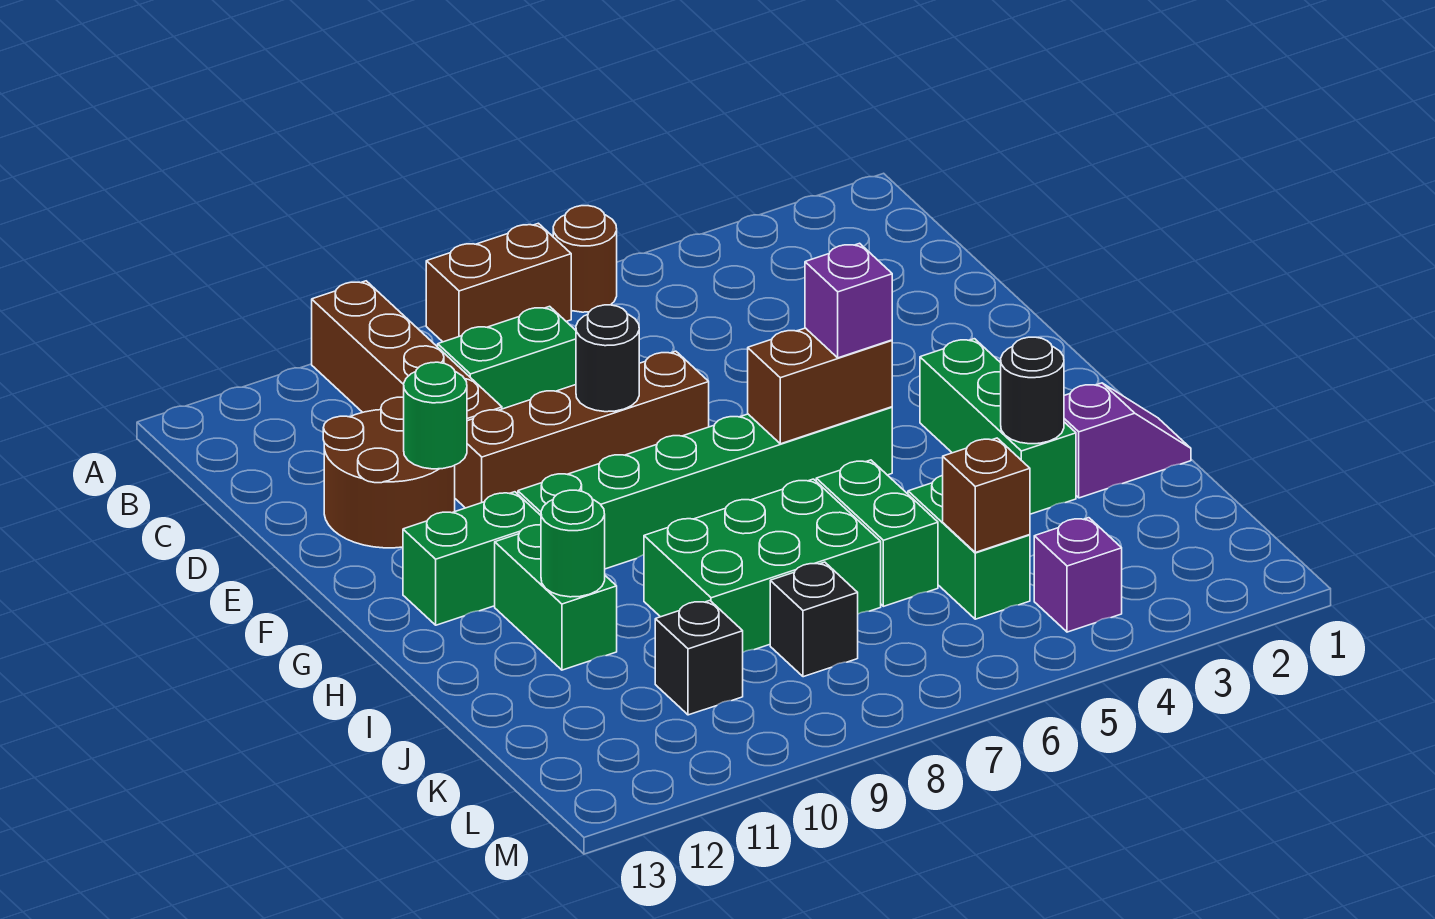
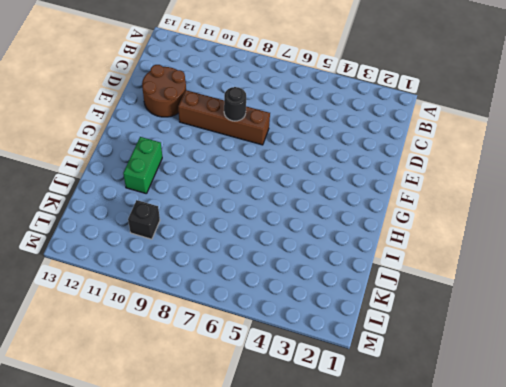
none -> brown 1x1 round brick [553,206,617,312]
none -> brown 1x2 brick [426,223,571,342]
none -> brown 1x4 brick [312,281,502,421]

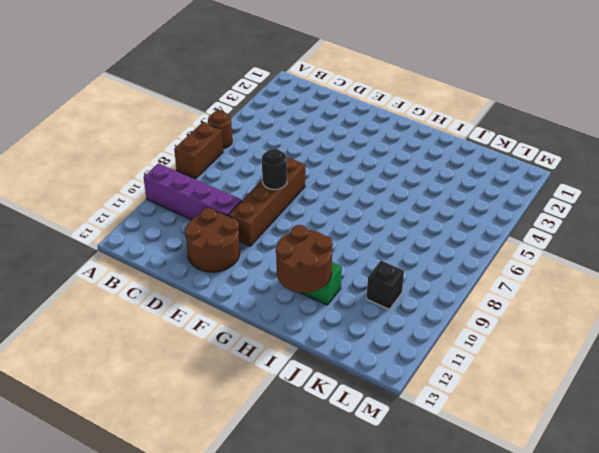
purple 1x4 brick [144,163,242,220] -> brown 1x4 brick [312,281,502,421]
brown 2x2 round brick [276,225,333,293] -> green 1x1 round brick [541,490,605,597]
none -> green 1x2 brick [438,306,576,409]
none -> green 1x3 brick [920,339,1076,514]
none -> green 1x6 brick [518,407,892,569]

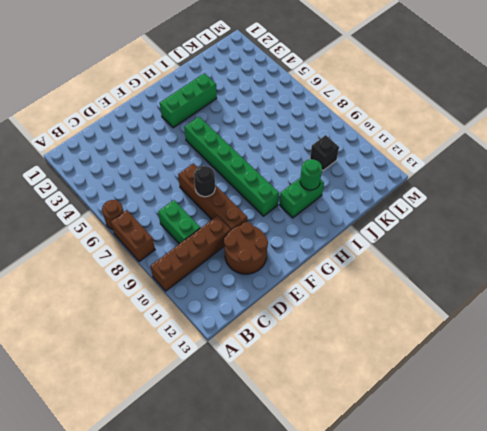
none -> green 1x2 brick [403,492,541,625]
none -> purple 1x2 slope [1064,383,1191,498]
none -> green 1x2 brick [816,460,938,606]

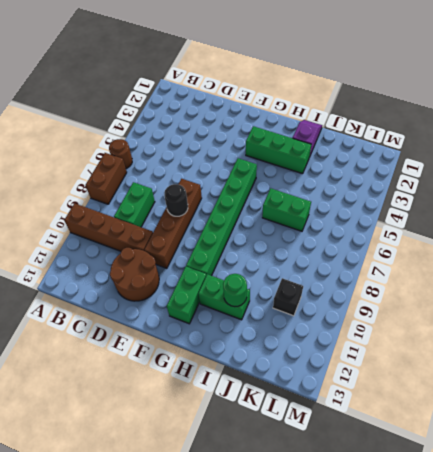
none -> green 2x3 brick [644,479,881,652]
none -> green 1x2 brick [908,475,1030,619]
none -> black 1x1 brick [770,562,858,677]

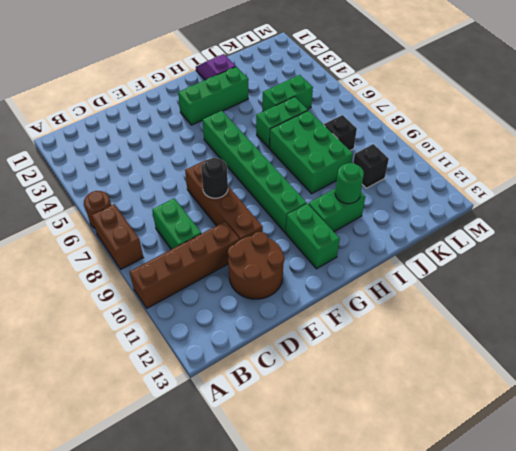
none -> purple 1x1 brick [1034,518,1122,632]
none -> green 1x1 round brick [404,362,467,469]
none -> brown 1x2 brick [748,328,892,444]

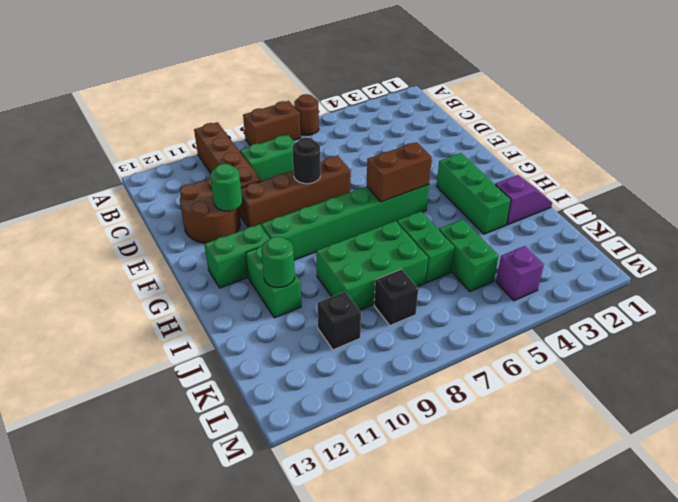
none -> black 1x1 round brick [1001,337,1064,444]
none -> brown 1x1 brick [943,438,1030,552]
none -> purple 1x1 brick [805,243,892,358]

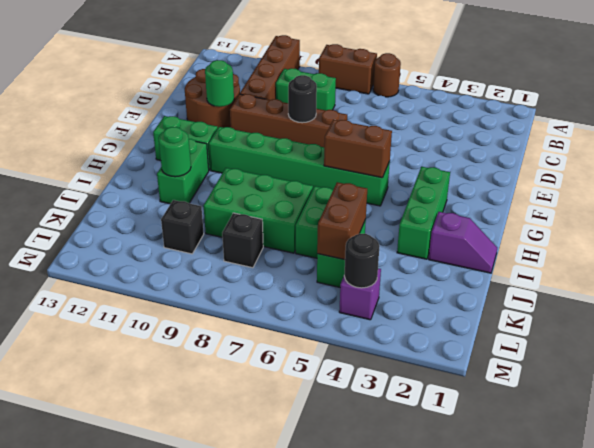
brown 1x2 brick [317,182,367,260] -> brown 1x1 brick [943,438,1030,552]
black 1x1 round brick [344,234,379,288] -> black 1x1 round brick moved to [1001,337,1064,444]
none -> purple 1x1 brick [805,243,892,358]

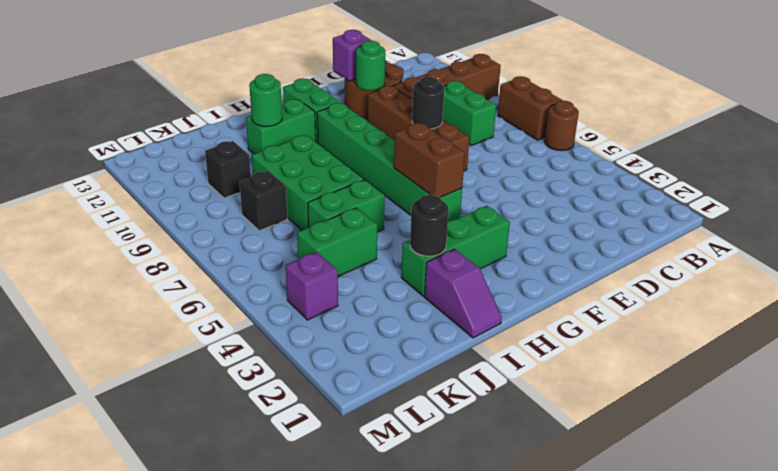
purple 1x1 brick [333,30,372,81] -> purple 1x1 brick moved to [805,243,892,358]
none -> brown 1x1 brick [943,438,1030,552]

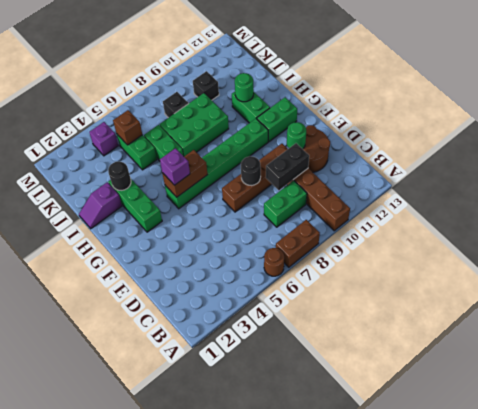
black 1x2 brick [266,143,309,190] -> none

